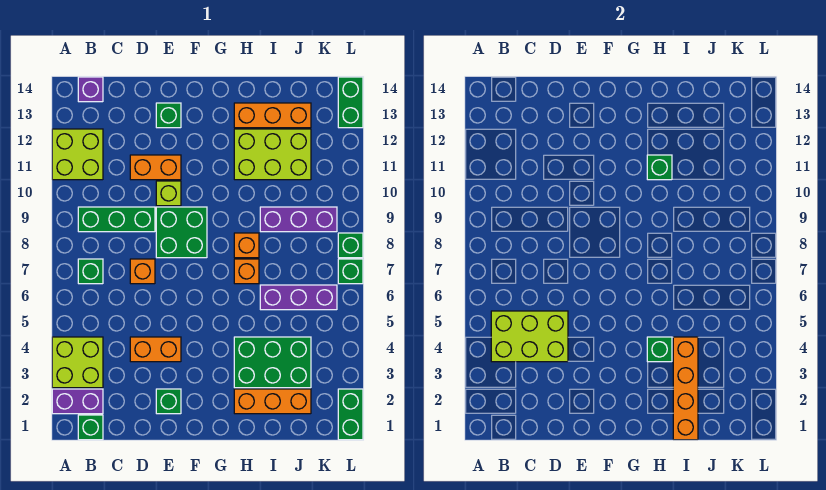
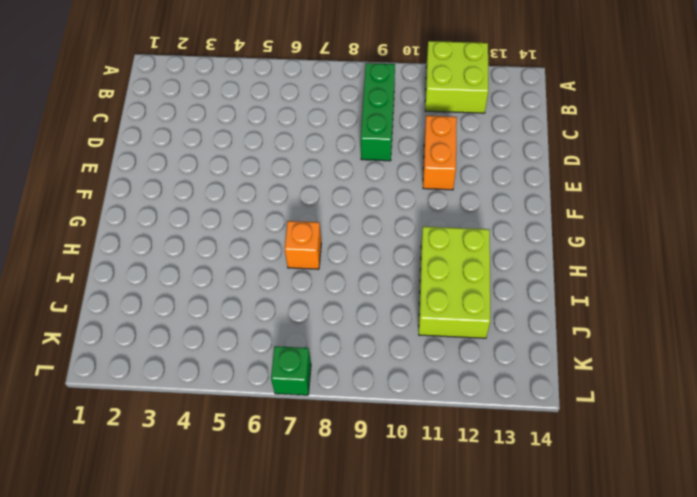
none -> purple 1x2 brick [52,389,103,414]
none -> lime 2x2 brick [52,337,103,388]
none -> green 1x1 brick [78,415,103,440]
none -> green 1x1 brick [78,259,103,284]

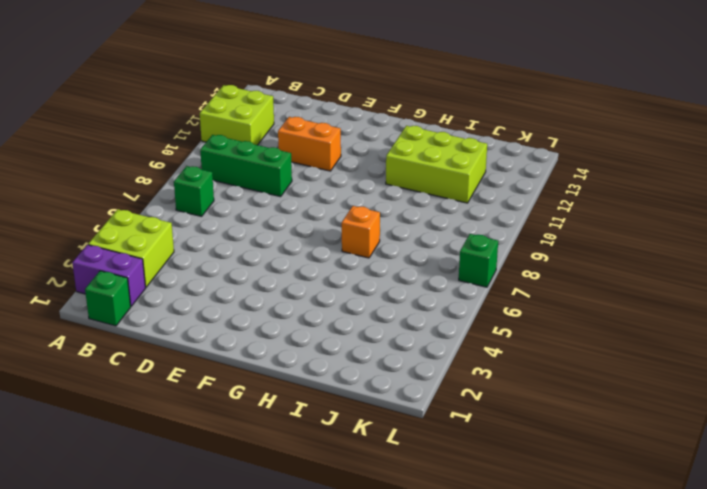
none -> purple 1x1 brick [78,77,103,102]
none -> orange 1x2 brick [130,337,181,362]
none -> orange 1x1 brick [130,259,155,284]
none -> green 1x1 brick [156,389,181,414]

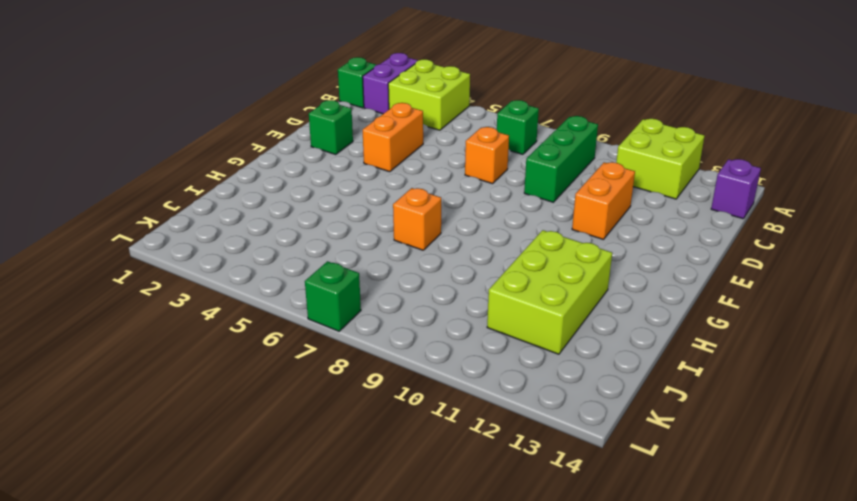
none -> green 2x2 brick [156,207,207,258]
none -> lime 1x1 brick [156,181,181,206]
none -> green 1x1 brick [156,103,181,128]
none -> orange 1x3 brick [234,389,311,414]

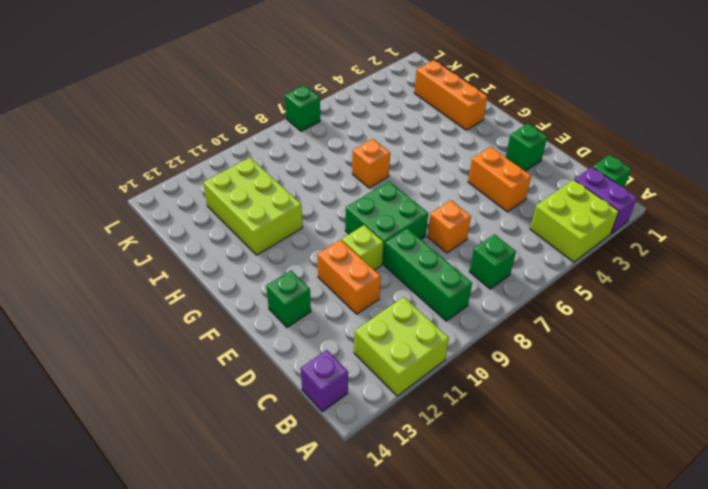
none -> green 2x3 brick [234,337,311,388]
none -> orange 1x1 brick [234,233,259,258]
none -> orange 1x3 brick [234,103,311,128]
none -> purple 1x3 brick [260,285,337,310]

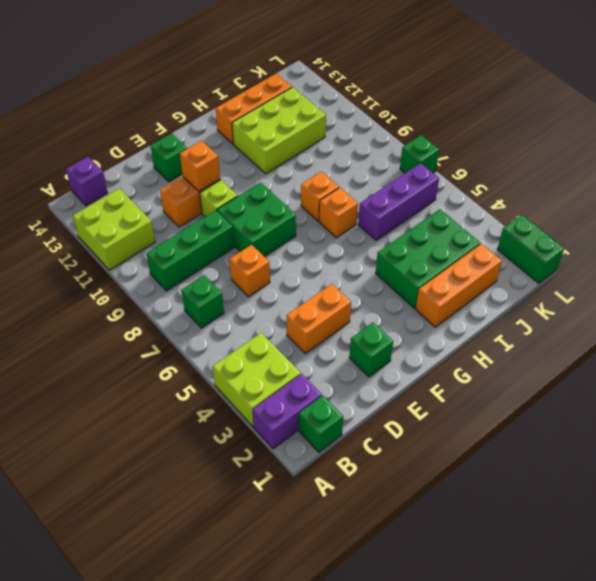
orange 1x1 brick [180,141,220,191] -> none
none -> purple 1x3 brick [260,207,337,232]
none -> green 1x1 brick [338,233,363,258]
none -> green 1x2 brick [338,77,363,128]
none -> lime 2x3 brick [491,311,568,362]

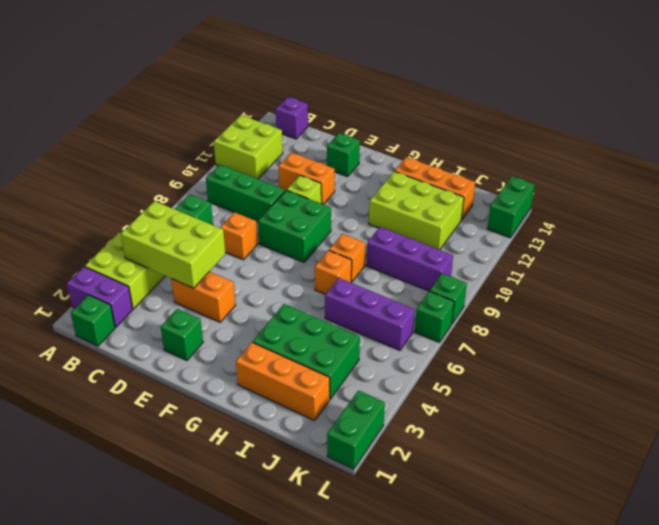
none -> green 1x1 brick [647,337,672,362]
none -> green 1x1 brick [647,155,672,180]
none -> orange 1x4 brick [673,337,698,440]

